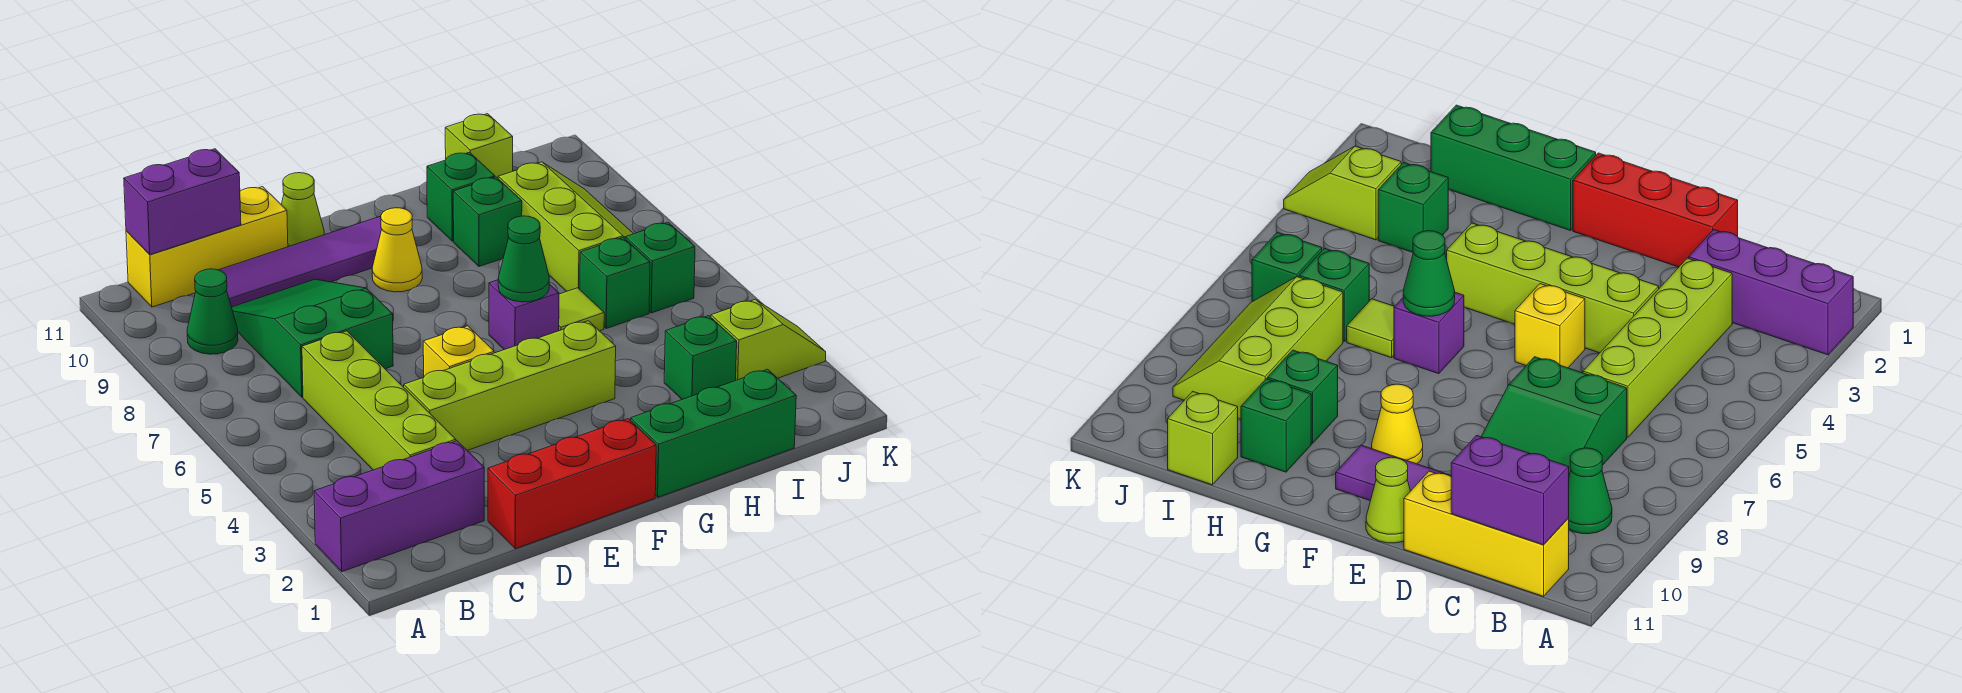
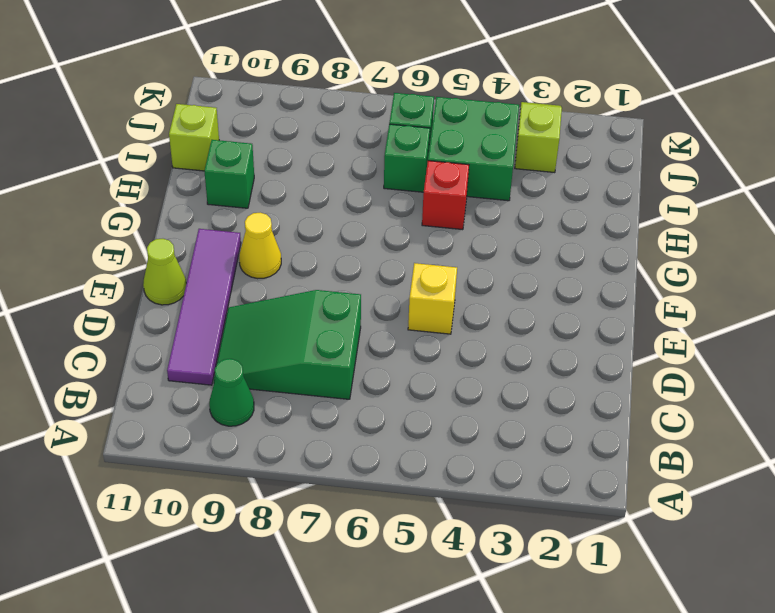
red 1x1 brick [422,161,469,230] -> none
green 2x2 brick [428,97,519,201] -> none
none -> purple 1x3 brick [314,441,484,572]
none -> yellow 1x3 brick [126,187,288,307]
none -> lime 1x4 brick [302,331,456,470]

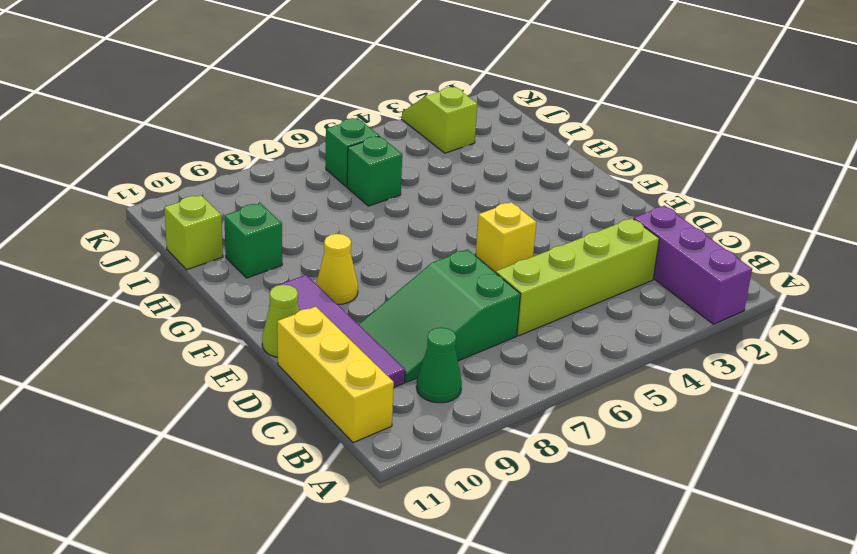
none -> red 1x3 brick [488,419,656,549]
none -> lime 1x4 brick [404,321,616,450]
none -> green 1x3 brick [631,369,796,497]

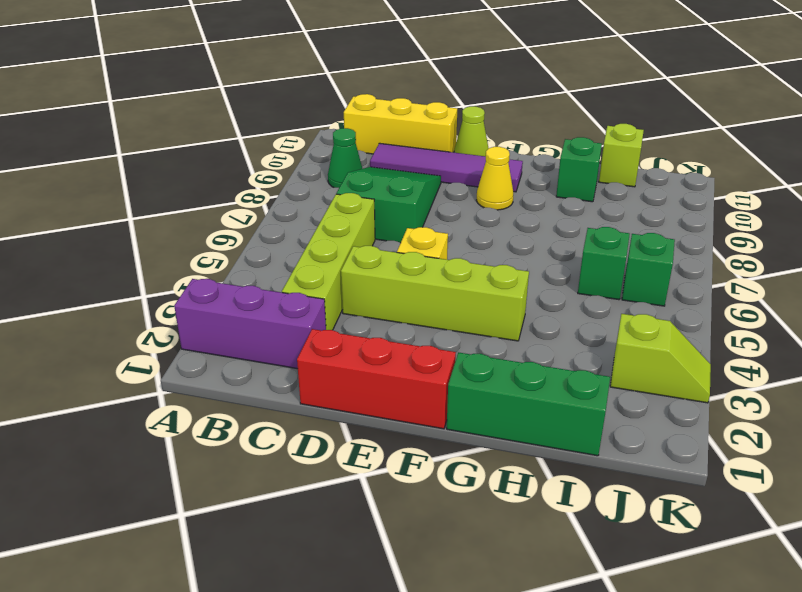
none -> purple 1x1 brick [489,280,559,350]
none -> lime 1x1 tile [559,288,604,331]
none -> green 1x1 brick [453,177,522,266]

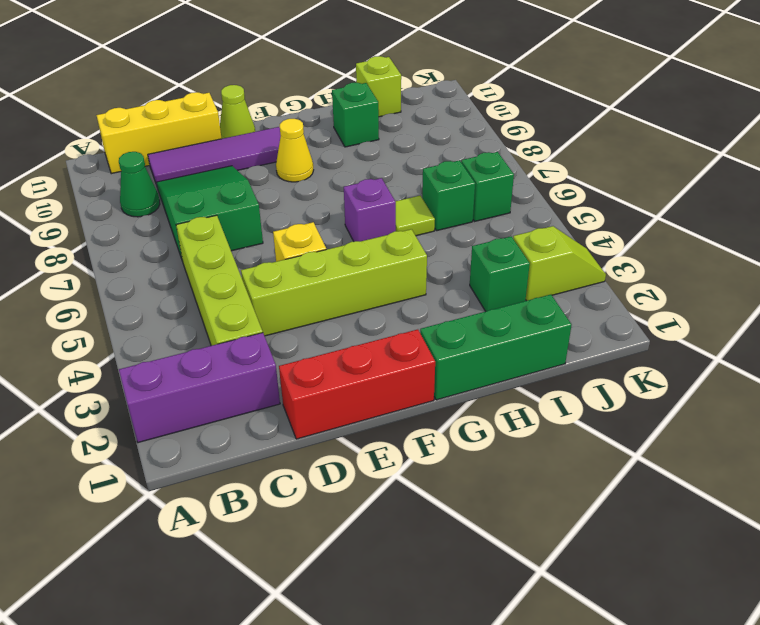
none -> green 1x1 brick [453,177,522,266]
none -> lime 2x3 slope [498,162,633,291]
none -> purple 1x2 brick [124,149,241,255]

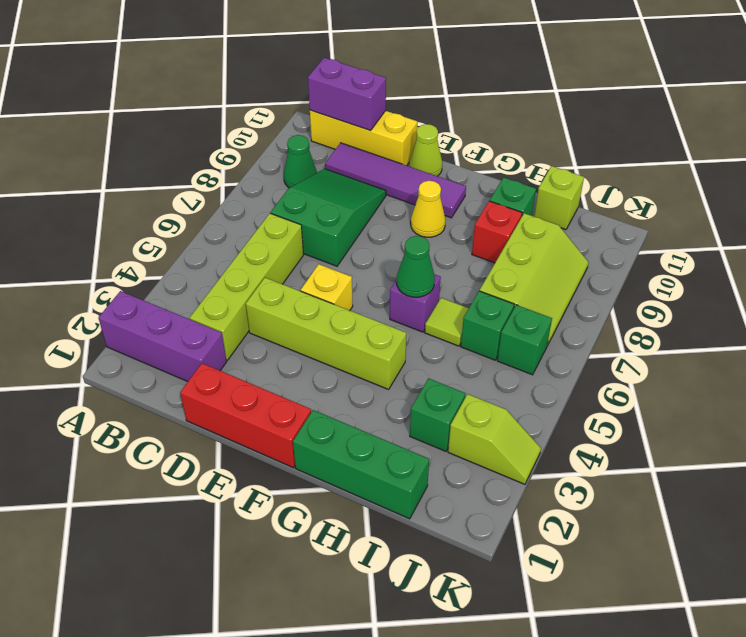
red 1x1 brick [472,201,522,263] -> green 1x1 brick [453,177,522,266]

